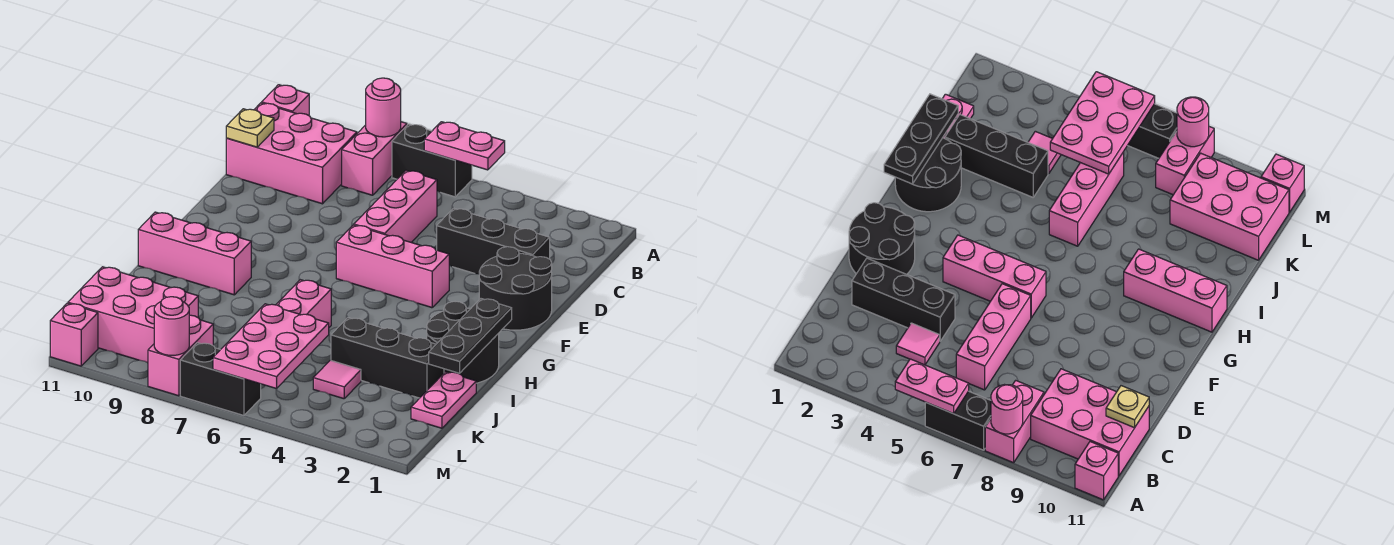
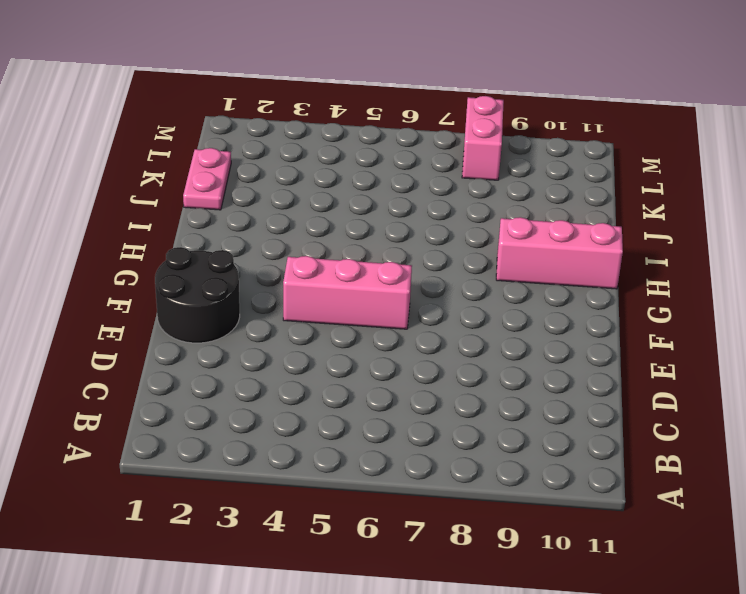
none -> black 1x2 brick [392,124,472,197]
none -> pink 1x2 brick [342,122,407,195]
none -> pink 1x1 brick [262,85,309,115]

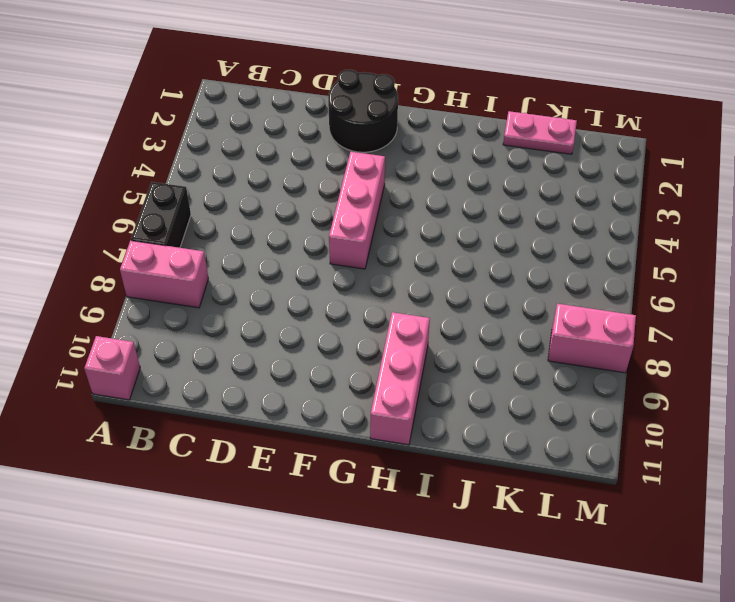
none -> pink 2x3 brick [226,103,357,204]
none -> pink 1x1 tile [896,323,940,365]
none -> pink 1x3 brick [354,170,437,242]

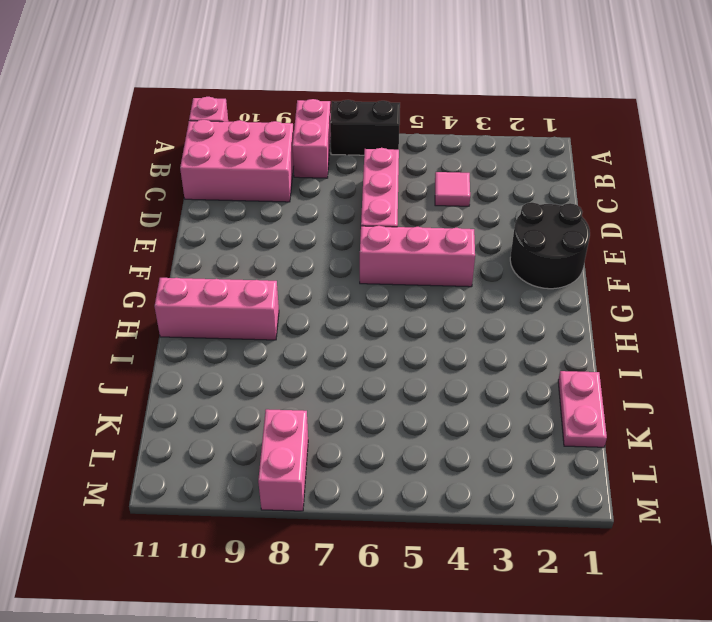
none -> black 1x3 brick [437,208,550,274]
none -> black 2x2 round brick [427,302,499,383]
none -> pink 1x3 brick [276,280,331,327]

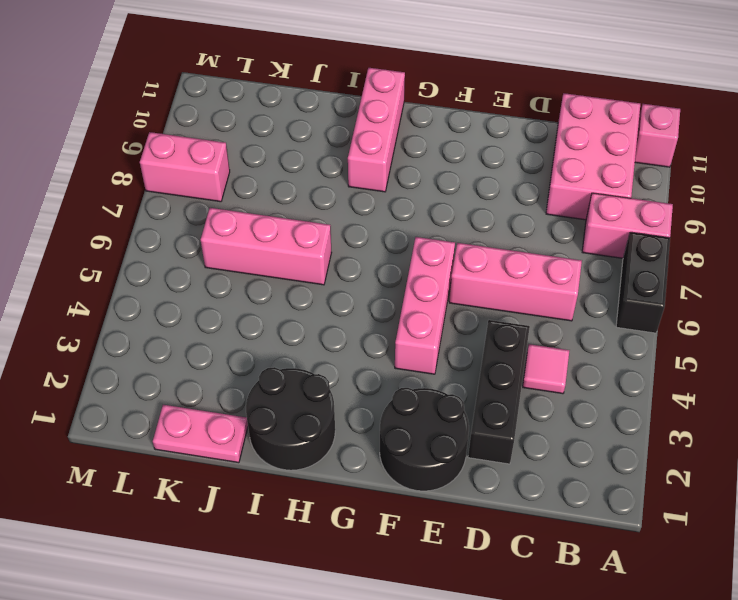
none -> black 1x3 brick [331,318,444,398]
none -> pink 1x1 tile [313,360,361,399]
none -> pink 2x3 brick [68,267,198,363]

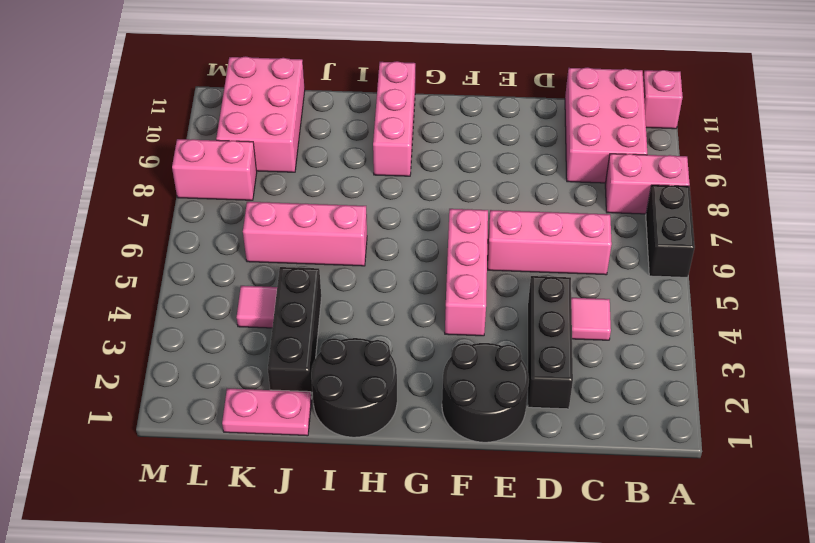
none -> black 1x2 brick [180,343,261,415]
none -> pink 1x1 brick [50,303,98,366]
none -> pink 1x2 plate [424,122,505,170]

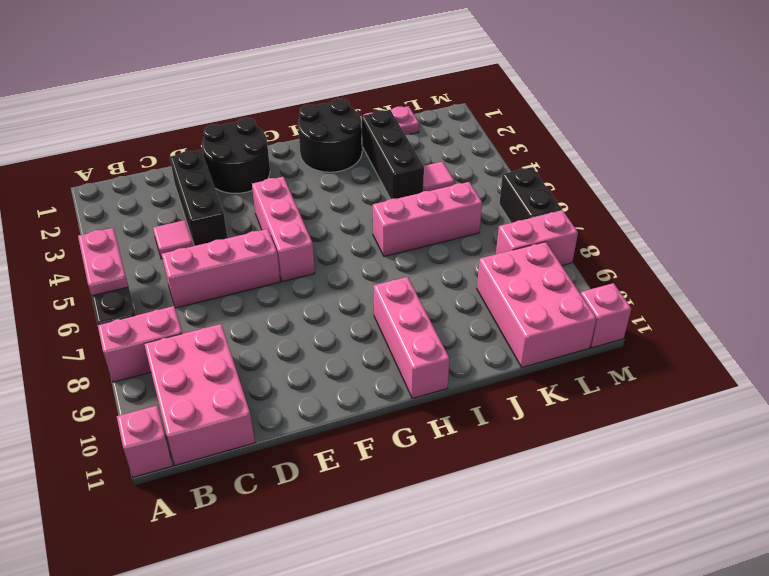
none -> pink 1x1 round brick [366,78,401,137]
none -> tan 1x1 plate [226,109,274,147]
none -> black 1x3 plate [429,299,512,373]

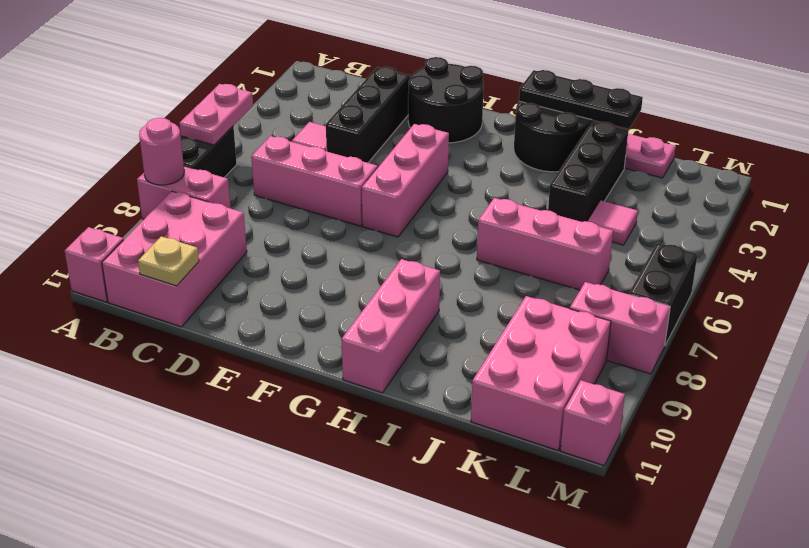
none -> pink 2x3 plate [213,304,329,389]
none -> pink 1x1 round brick [154,297,189,355]

